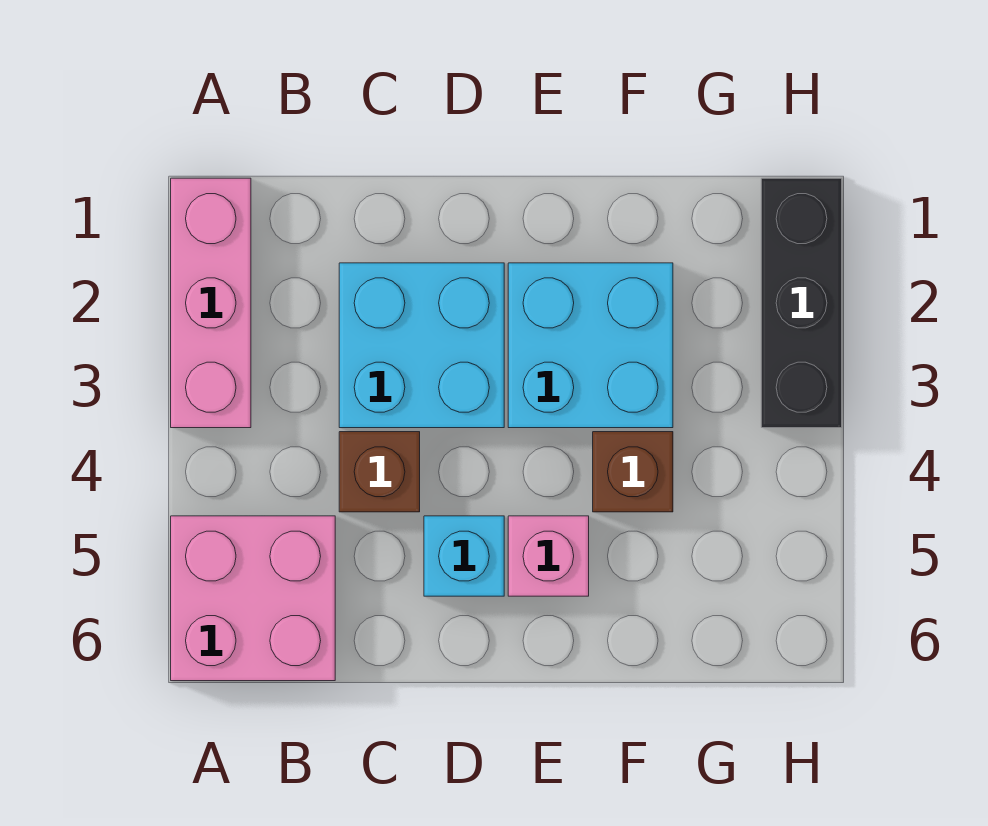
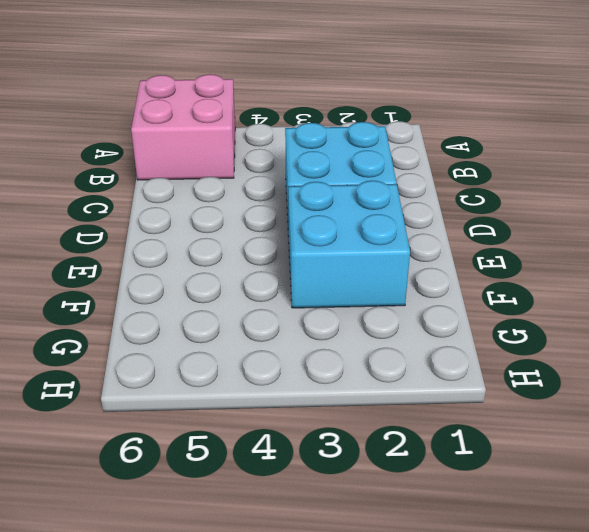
none -> pink 1x3 brick [171,178,251,428]
none -> brown 1x1 brick [339,432,420,512]

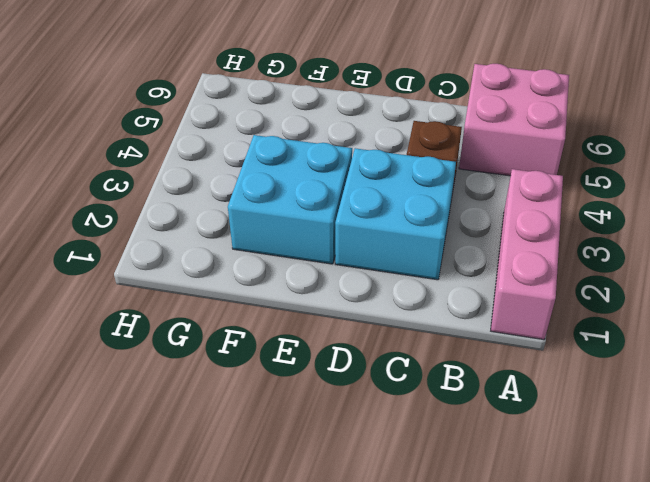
none -> cyan 1x1 brick [424,516,504,596]
none -> pink 1x1 brick [508,516,589,596]

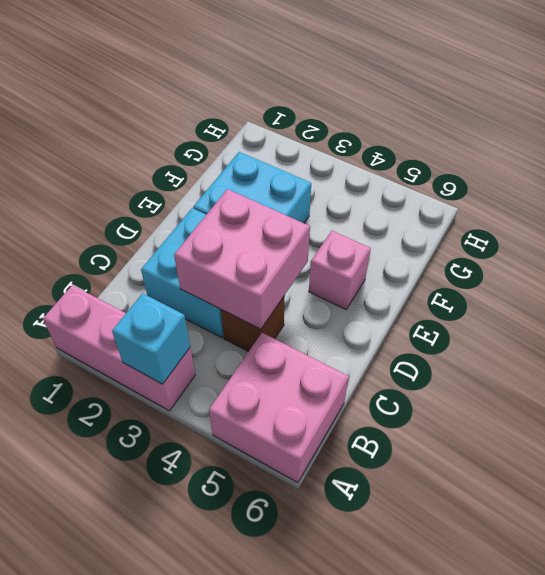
cyan 1x1 brick [112,293,190,384] -> cyan 1x1 brick moved to [424,516,504,596]
pink 2x2 brick [174,189,310,329] -> none
none -> brown 1x1 brick [593,432,673,512]
none -> black 1x3 brick [761,178,842,428]

